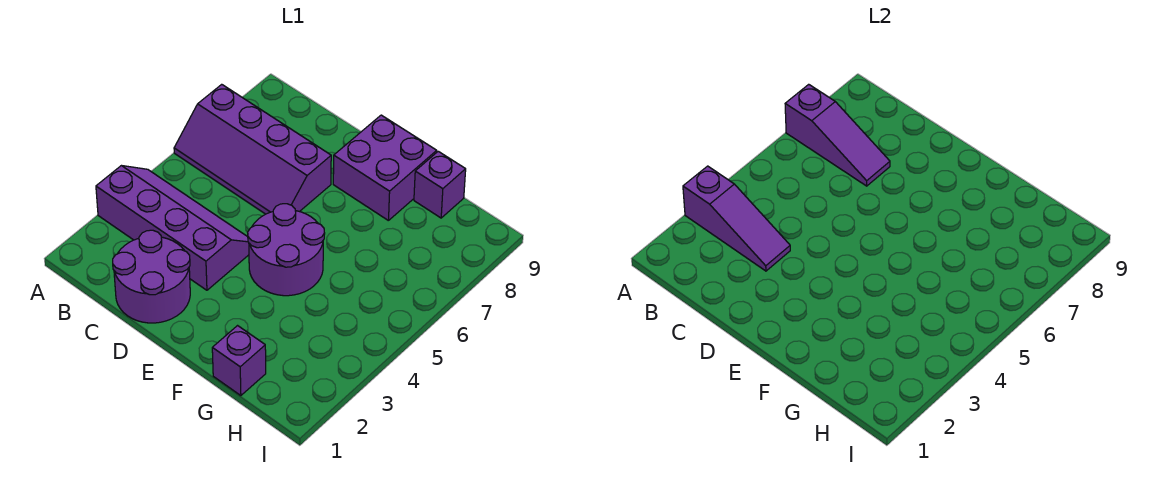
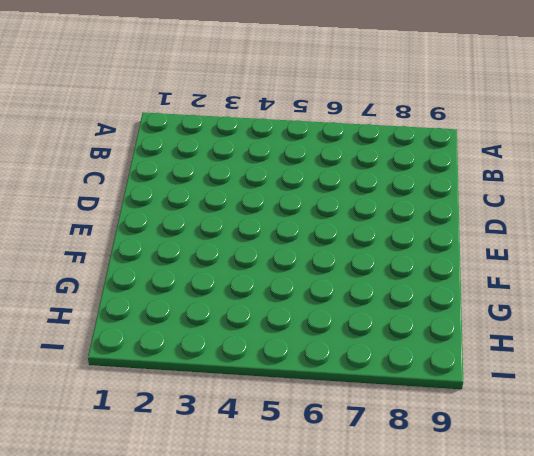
none -> purple 2x4 slope [96,166,249,290]
none -> purple 2x4 slope [174,84,331,214]

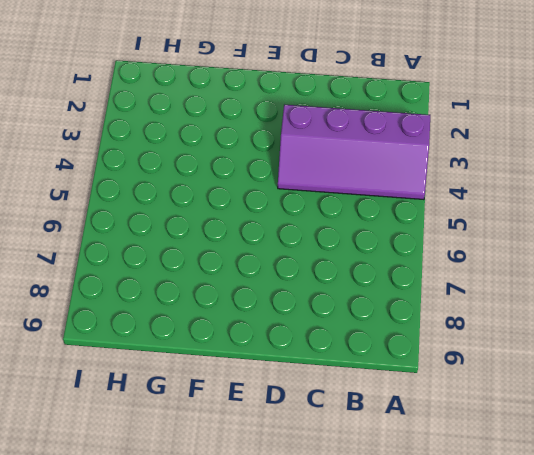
none -> purple 2x4 slope [174,84,331,214]
none -> purple 2x2 round brick [113,230,190,323]

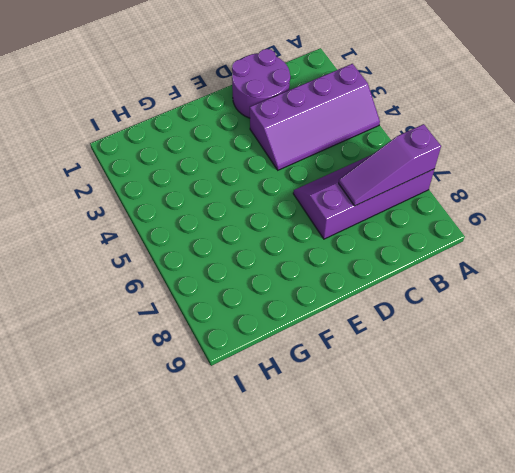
none -> purple 2x2 round brick [248,204,325,296]
none -> purple 2x2 brick [333,115,437,221]

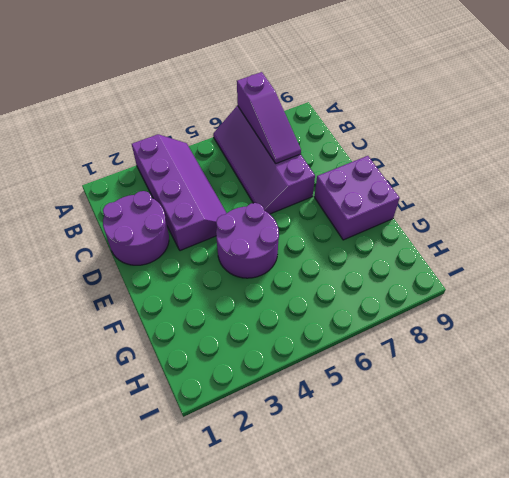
none -> purple 1x1 brick [212,326,266,396]
none -> purple 1x1 brick [414,151,466,218]

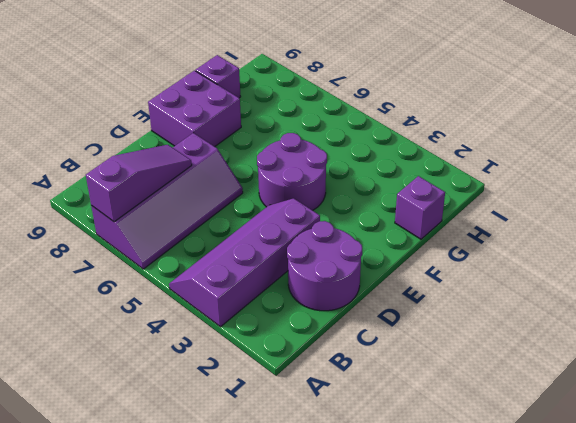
none -> purple 1x3 slope [683,166,790,271]

